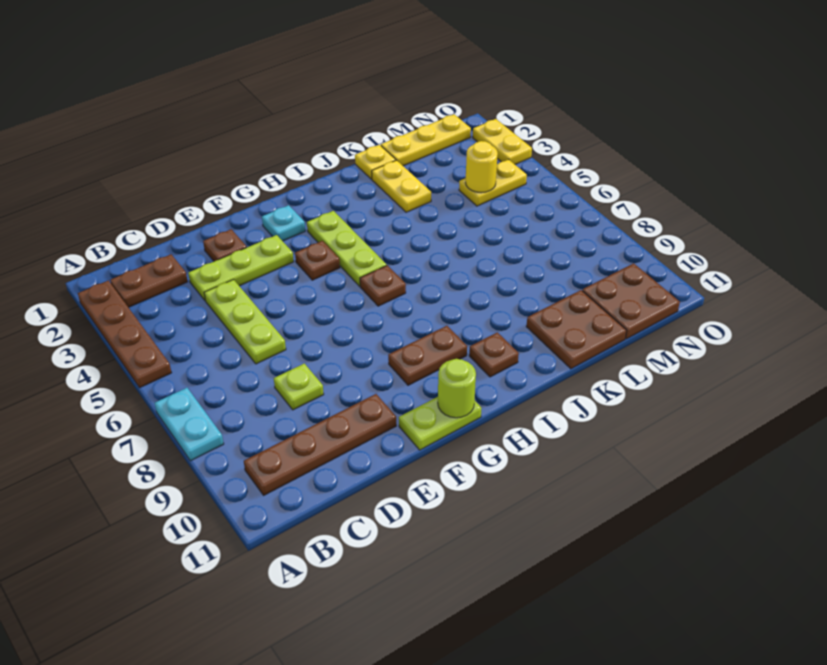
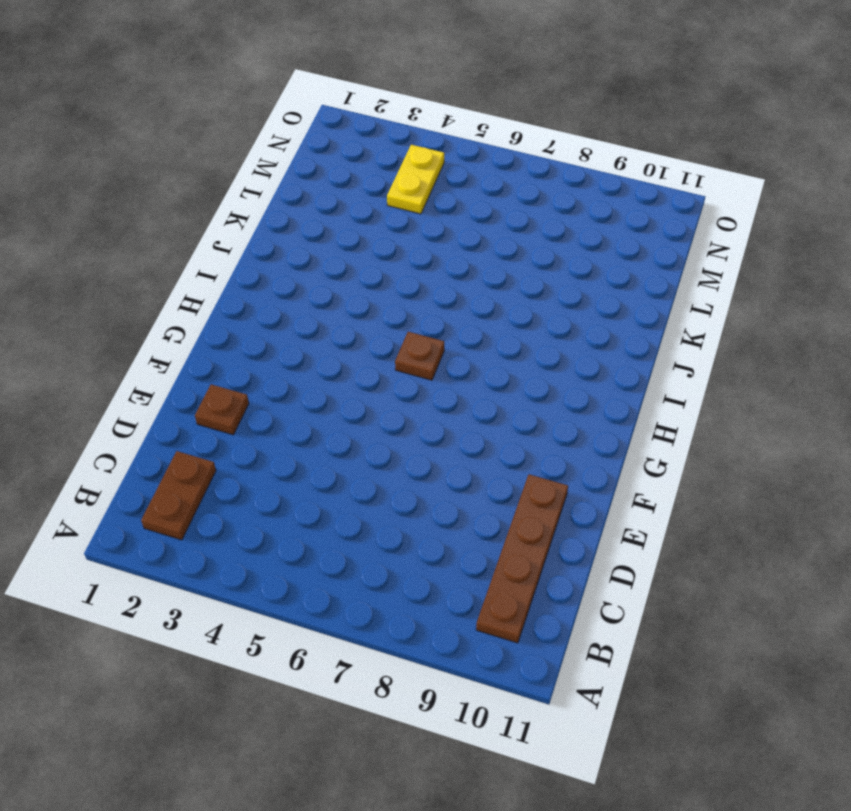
none -> brown 1x4 plate [78,280,172,388]
none -> cyan 1x2 plate [155,388,224,461]
none -> lime 1x3 plate [188,235,294,301]

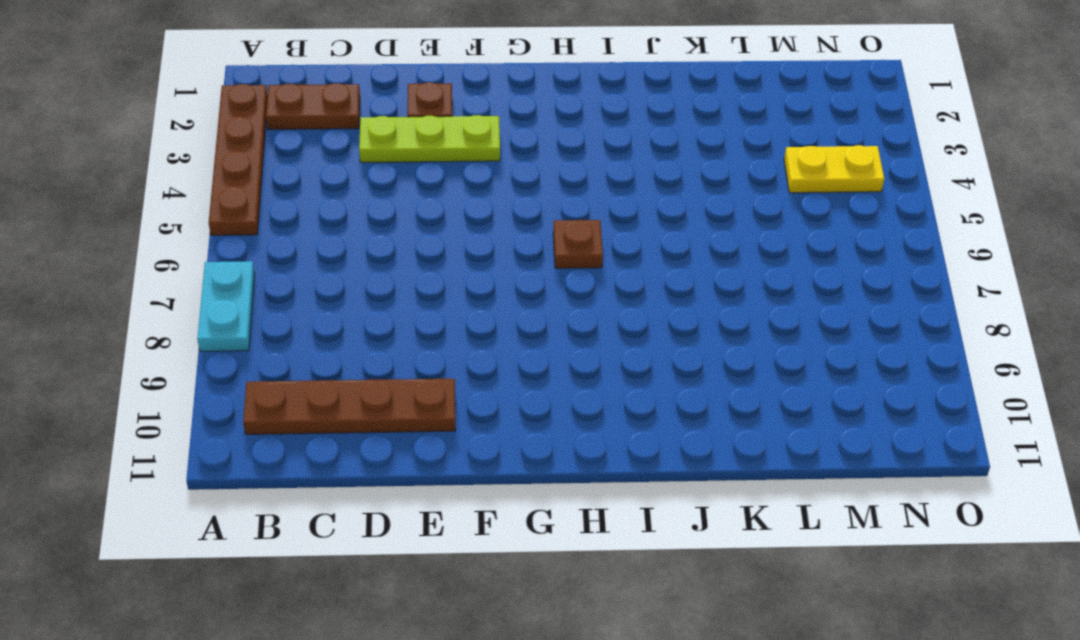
none -> lime 1x3 plate [204,280,286,364]
none -> lime 1x1 plate [274,363,324,410]
none -> lime 1x2 plate [399,397,482,450]

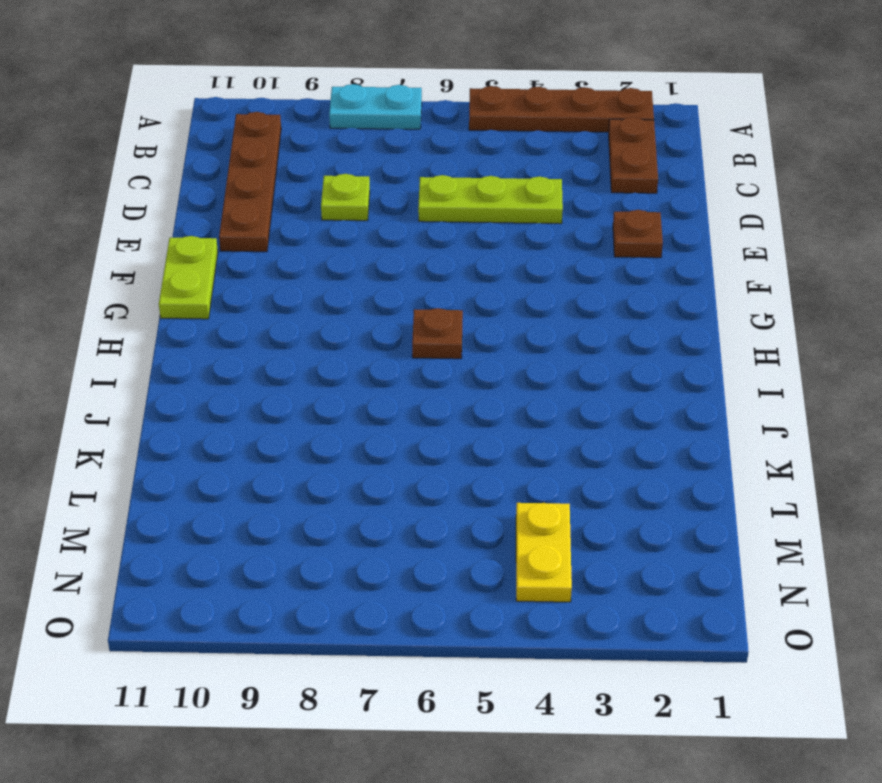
none -> lime 1x3 plate [188,235,294,301]
none -> cyan 1x1 plate [262,205,305,241]
none -> brown 1x1 plate [295,241,340,280]

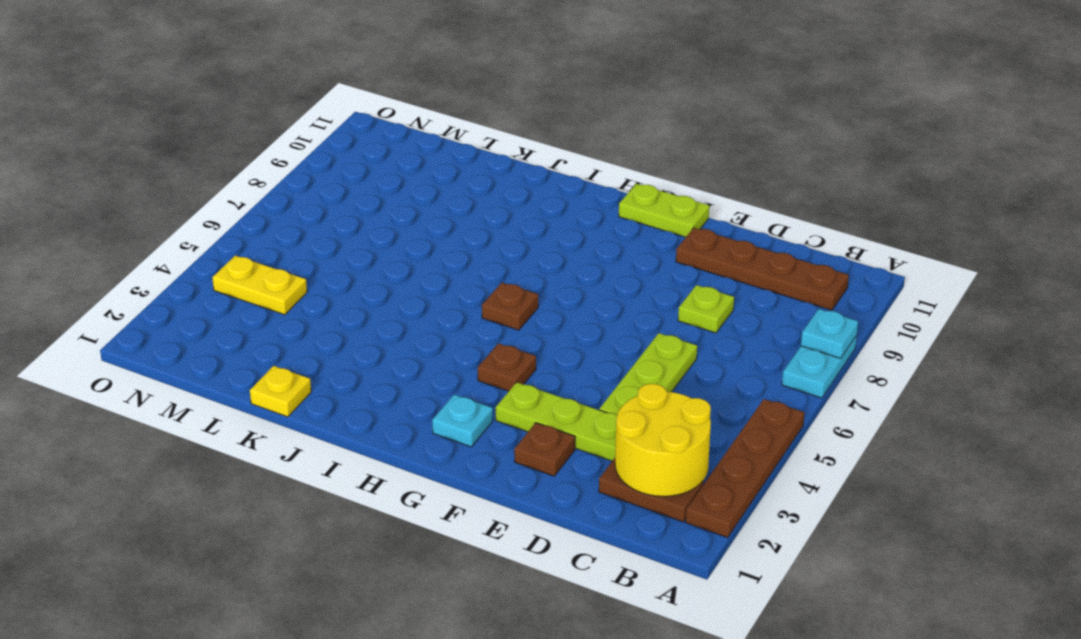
cyan 1x1 plate [801,309,858,358] -> none
yellow 2x2 round brick [615,384,711,496] -> none
none -> brown 1x2 plate [388,326,467,385]
none -> lime 1x3 plate [307,211,387,286]
none -> brown 1x1 plate [469,332,519,377]

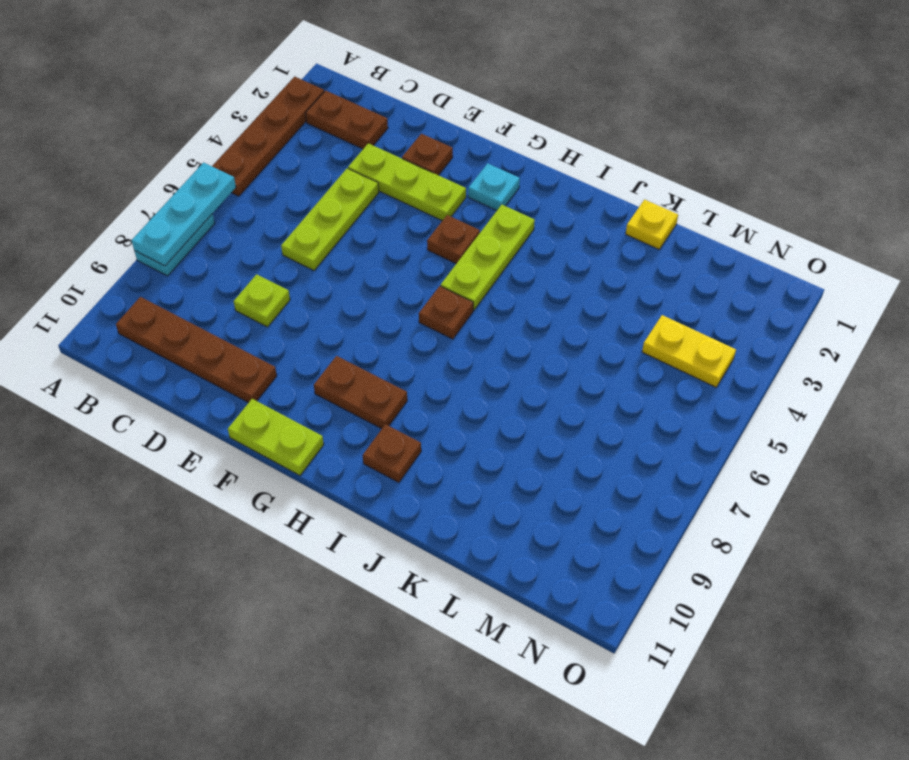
cyan 1x3 plate [131,163,236,266] -> none
none -> yellow 1x2 plate [372,160,431,212]
none -> brown 2x2 plate [526,290,627,369]
none -> yellow 1x3 plate [381,114,471,166]

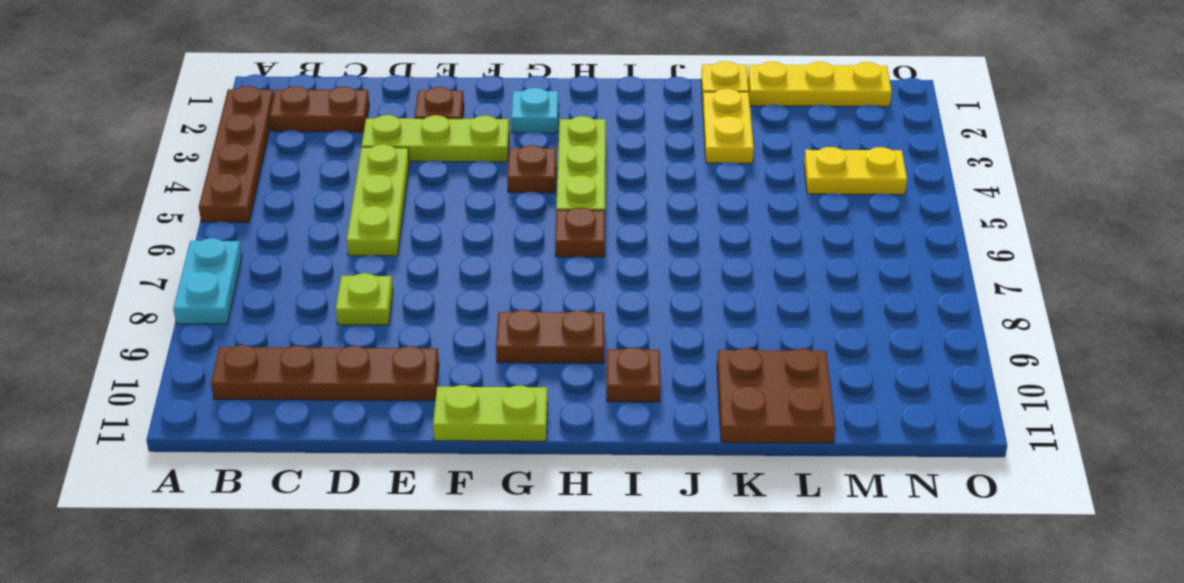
none -> brown 2x2 plate [582,263,680,339]
none -> yellow 1x2 plate [473,119,532,164]
none -> lime 1x1 round brick [438,359,476,418]

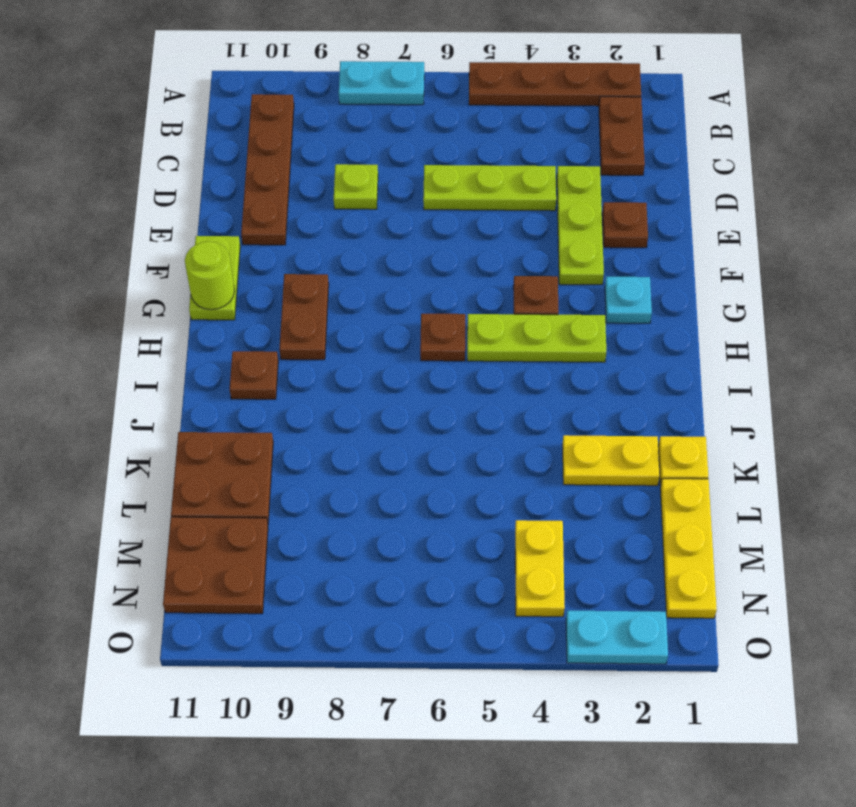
cyan 1x2 plate [566,611,668,664] -> yellow 1x2 plate [473,119,532,164]
none -> yellow 1x1 round brick [466,141,498,193]

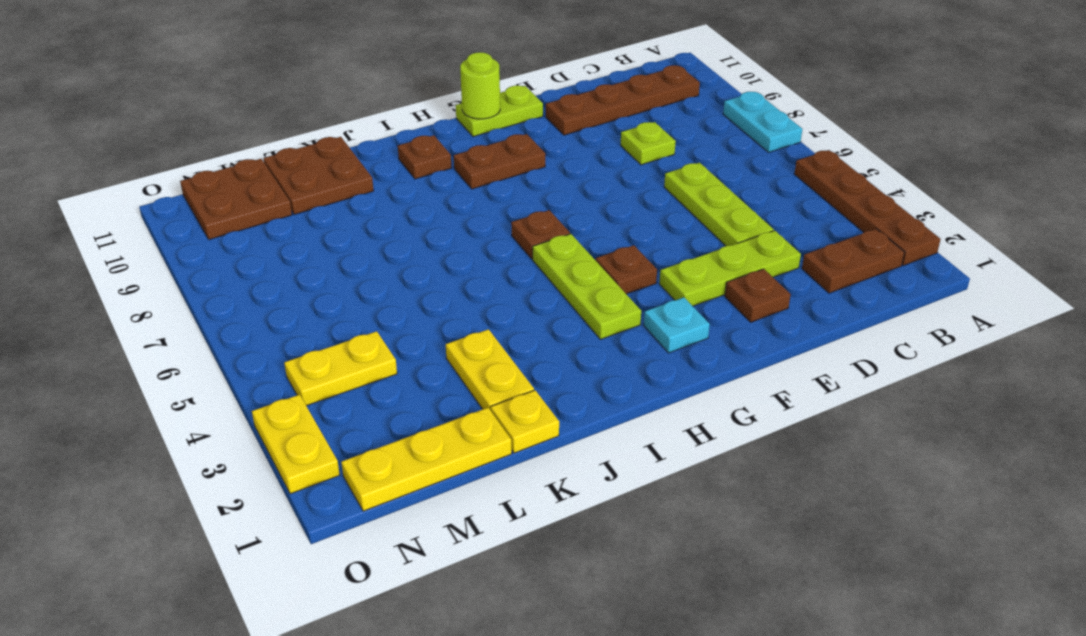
none -> yellow 1x1 round brick [466,141,498,193]

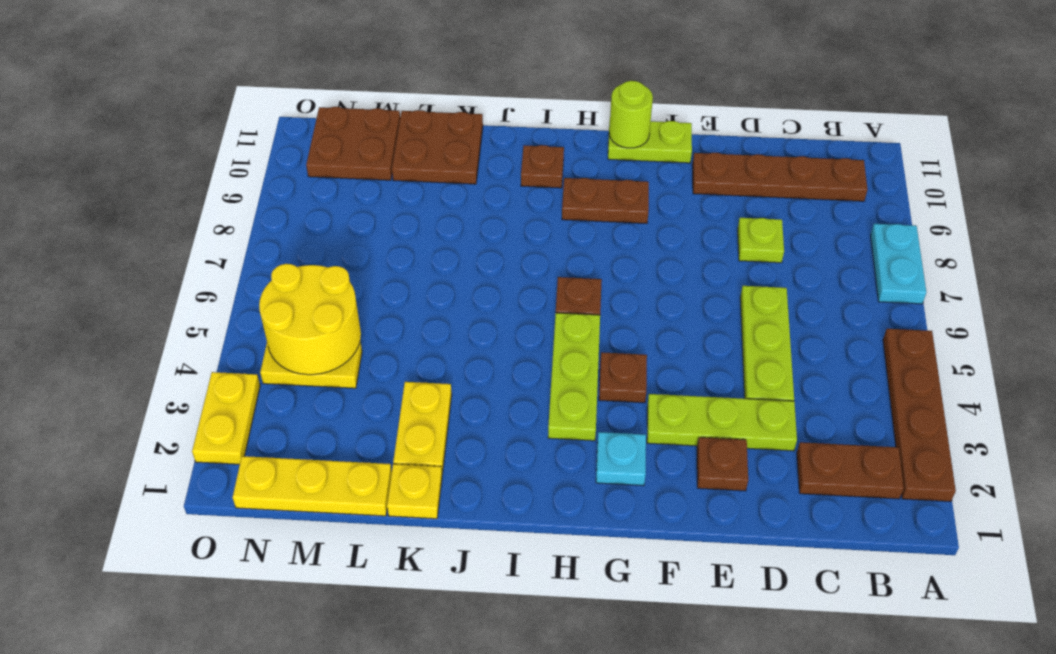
yellow 2x2 round brick [259,264,361,375] -> yellow 1x1 round brick [466,141,498,193]

